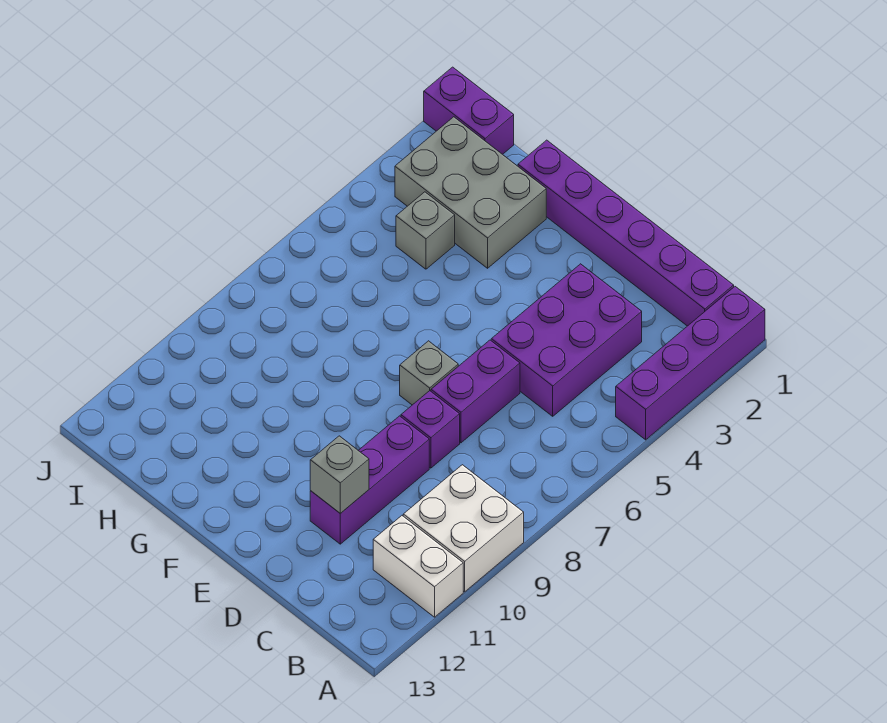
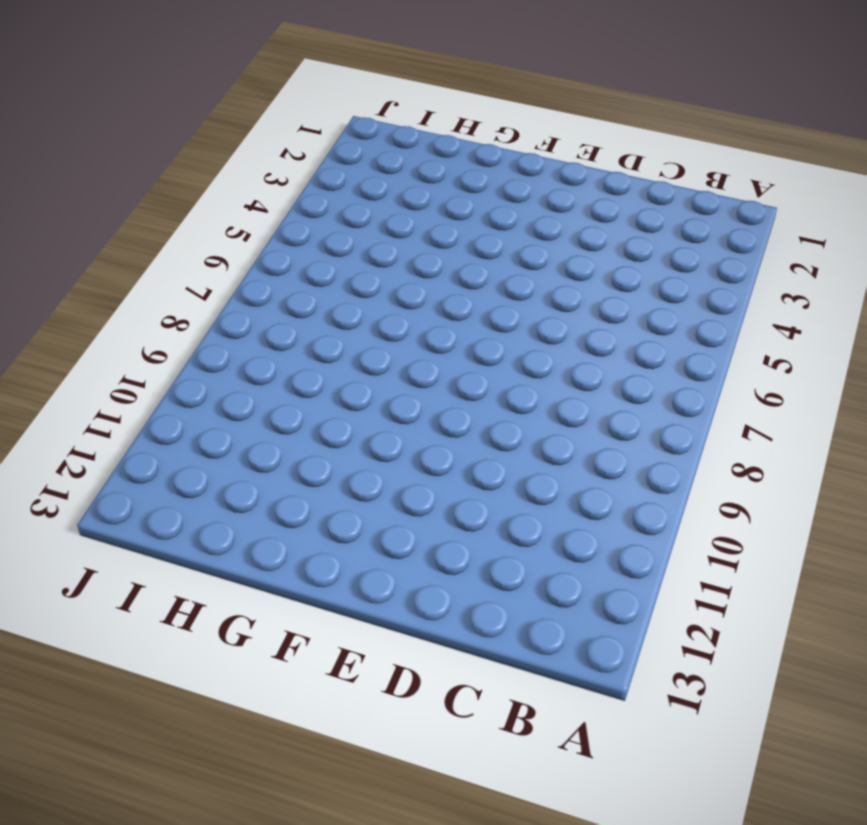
none -> purple 1x4 brick [616,287,765,440]
none -> white 2x2 brick [403,465,524,592]
none -> white 1x2 brick [373,516,463,617]

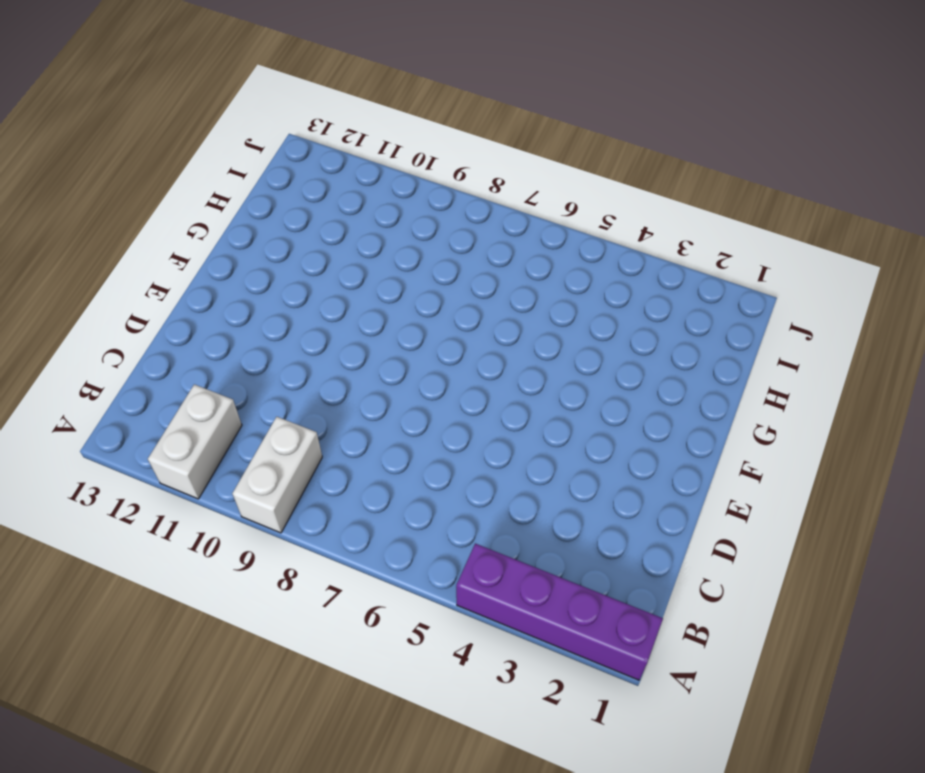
white 1x2 brick [232,417,322,533] -> white 2x2 brick [403,465,524,592]
none -> purple 1x6 brick [518,140,734,326]
none -> purple 2x3 brick [491,264,642,416]
none -> purple 1x2 brick [431,340,520,443]

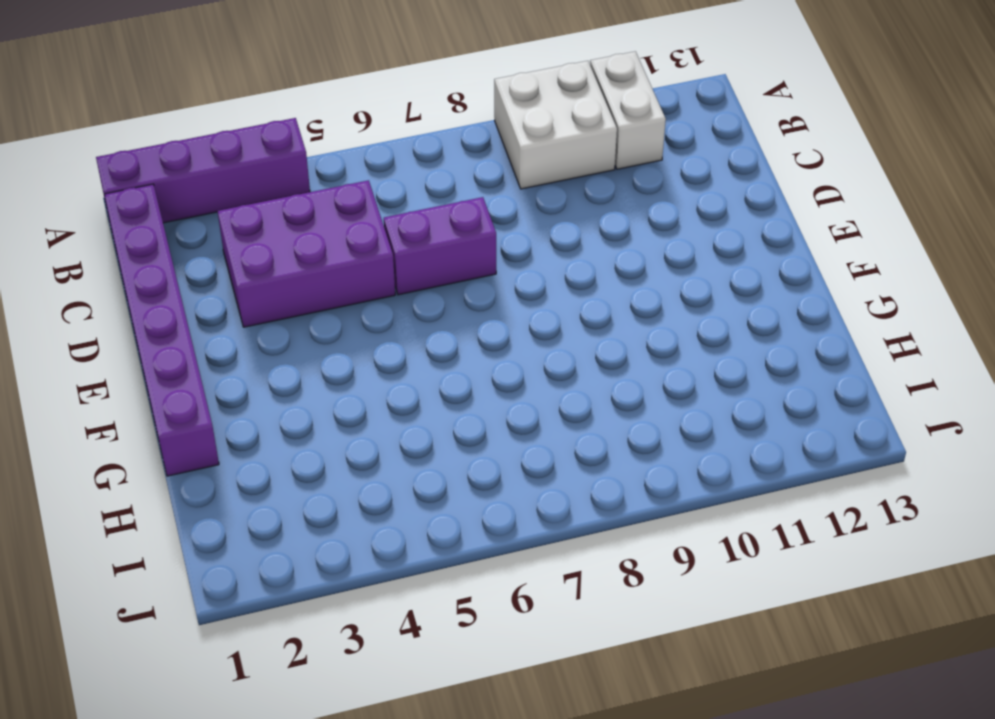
none -> purple 1x1 brick [401,391,460,468]
none -> purple 1x3 brick [310,416,429,544]
none -> grey 1x1 brick [400,341,458,405]

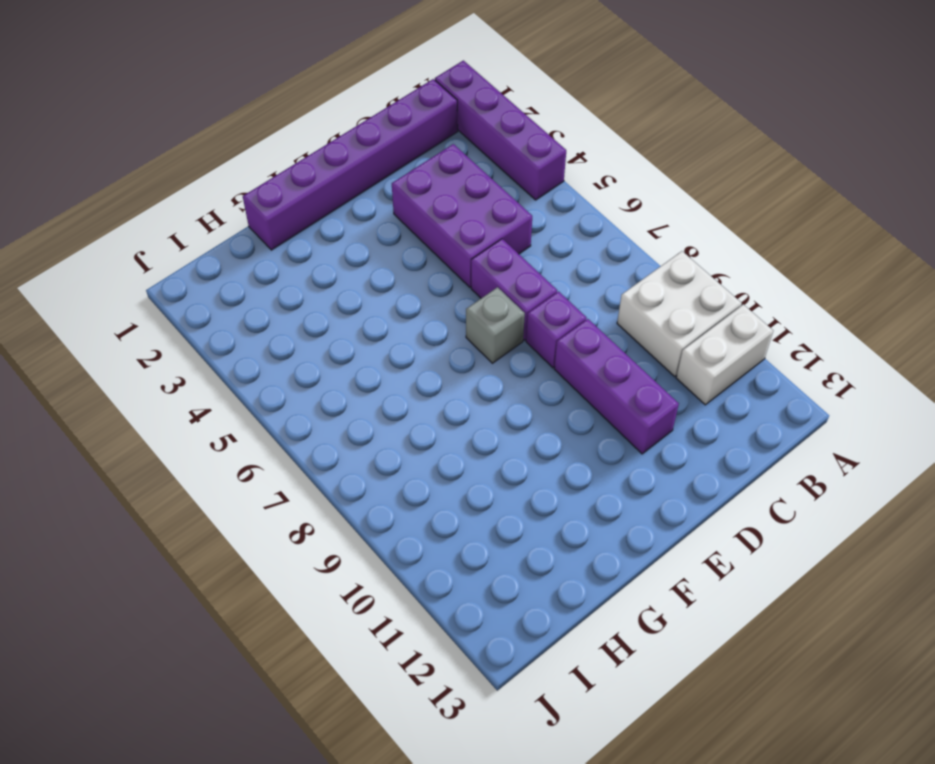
none -> grey 2x3 brick [395,117,546,268]
none -> grey 1x1 brick [396,192,455,269]
none -> purple 1x2 brick [424,67,514,154]

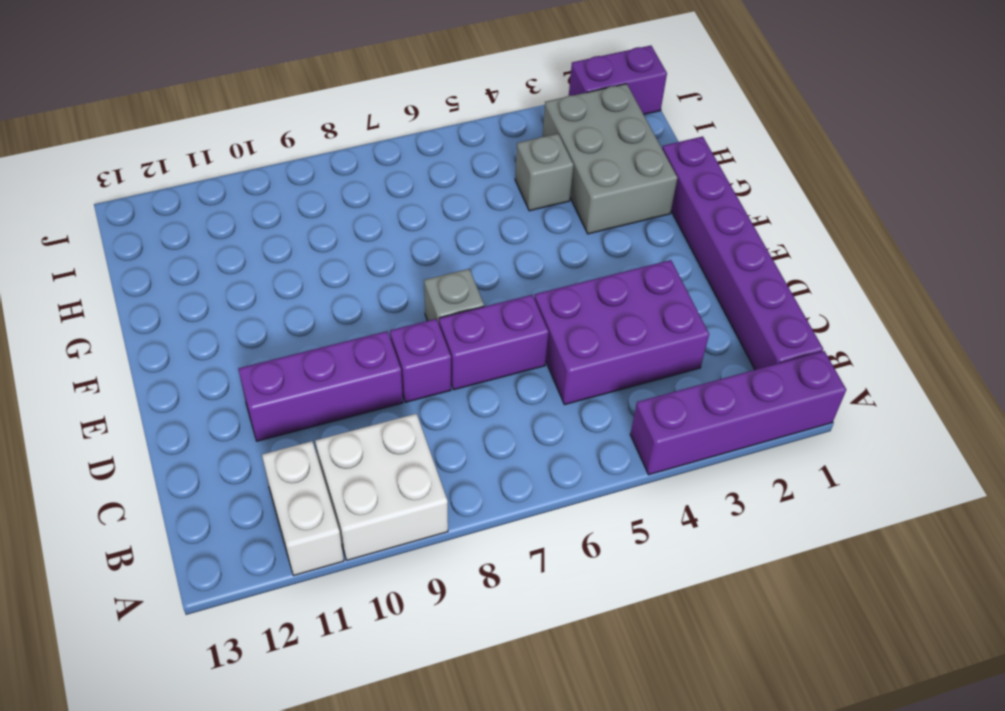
purple 1x2 brick [569,46,667,114] -> purple 1x2 brick turned to [424,67,514,154]
none -> grey 1x1 brick [310,436,369,513]

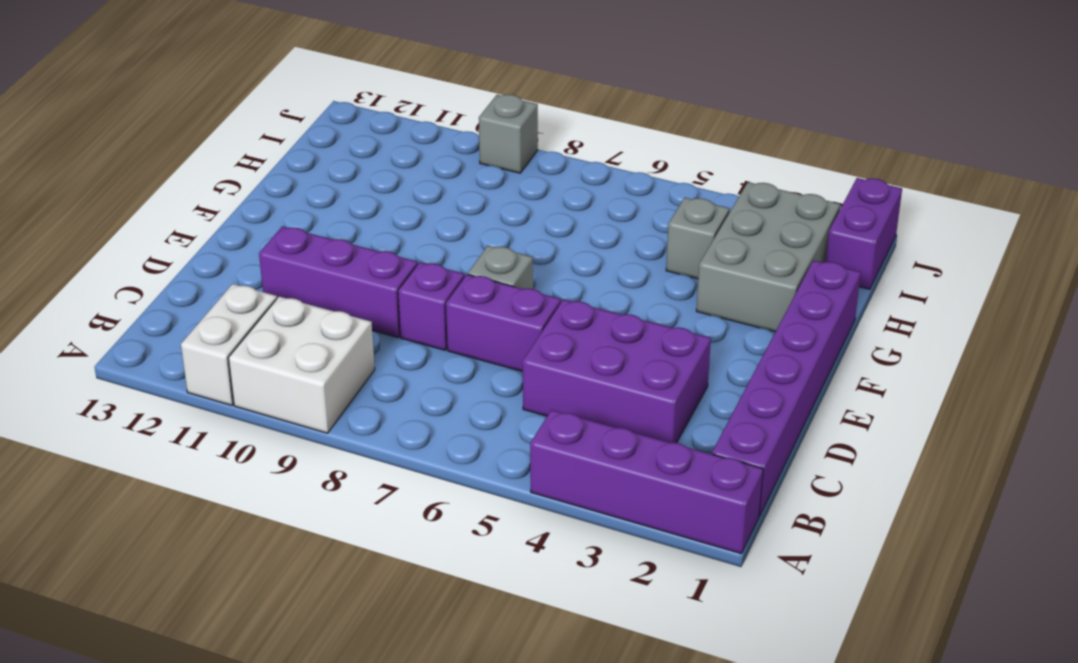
grey 1x1 brick [479,95,538,173] -> grey 1x1 brick moved to [310,436,369,513]

